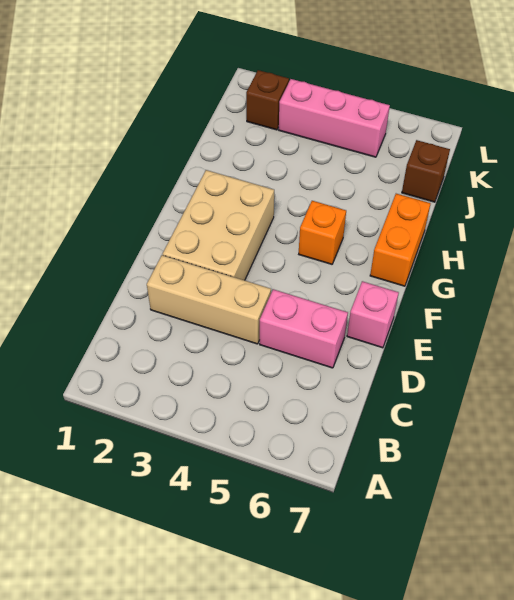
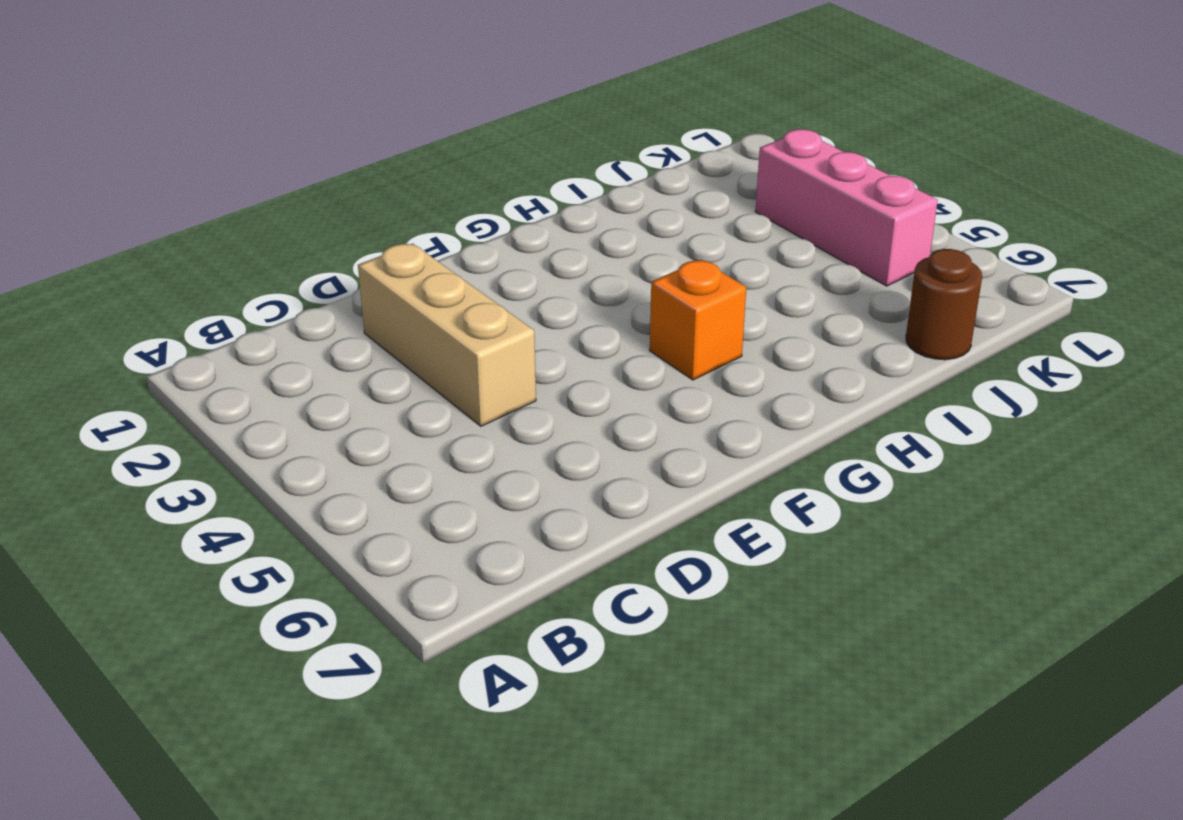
brown 1x1 round brick [906,249,982,360] -> brown 1x1 brick [402,140,450,202]
none -> pink 1x2 brick [260,289,348,368]
none -> tan 2x3 brick [163,170,274,280]

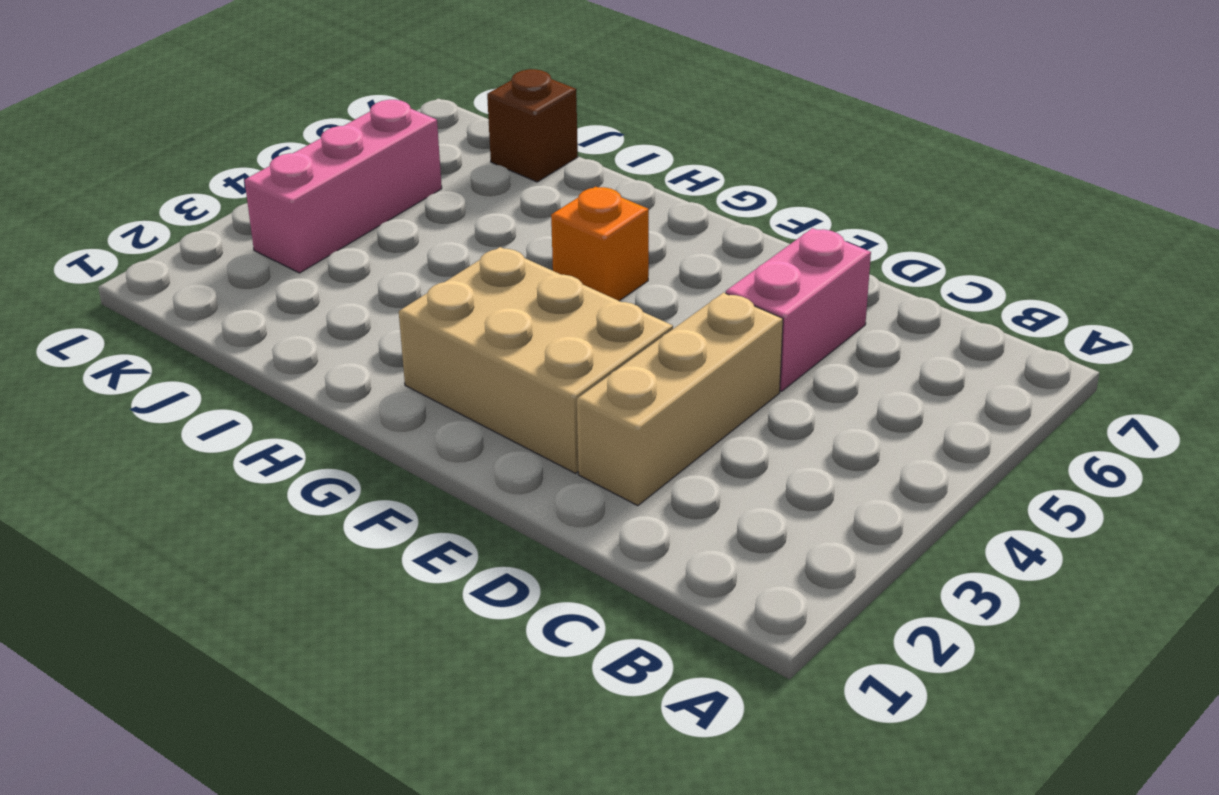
none -> pink 1x1 brick [347,281,399,348]
none -> orange 1x2 brick [370,194,431,286]

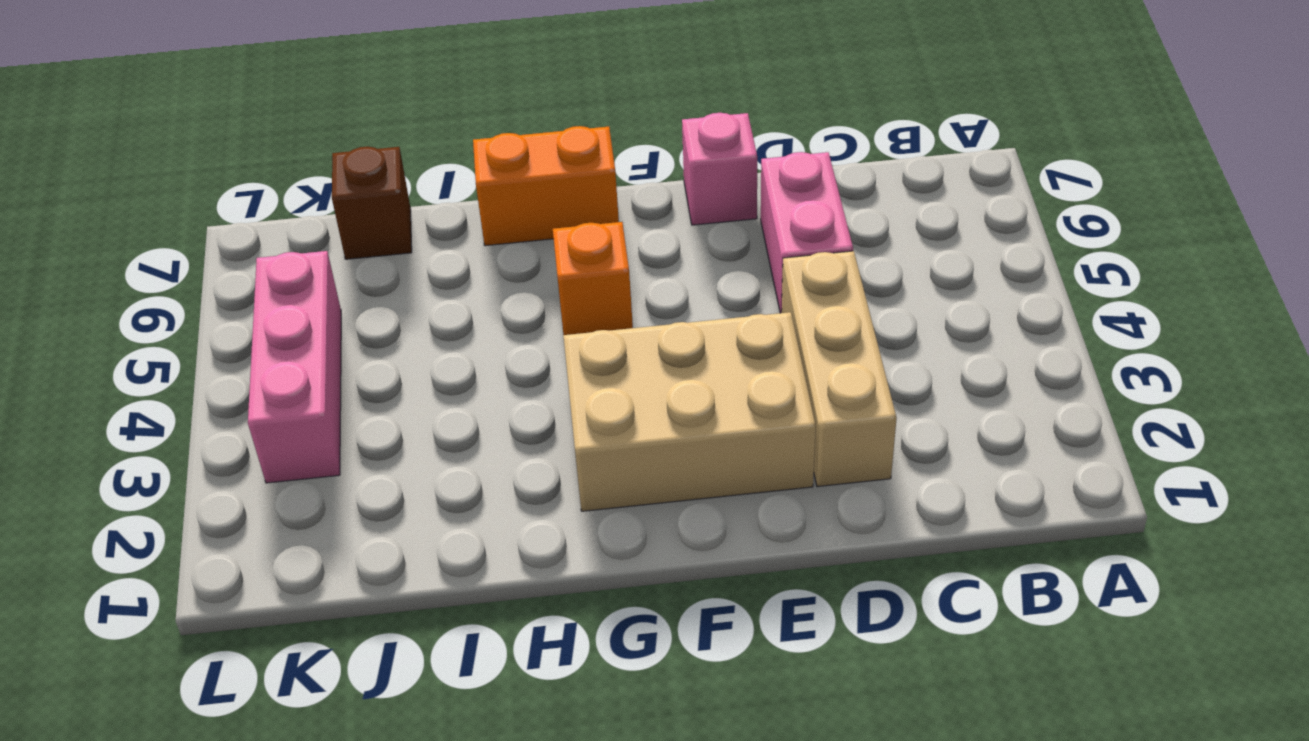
none -> brown 1x1 brick [246,70,289,130]

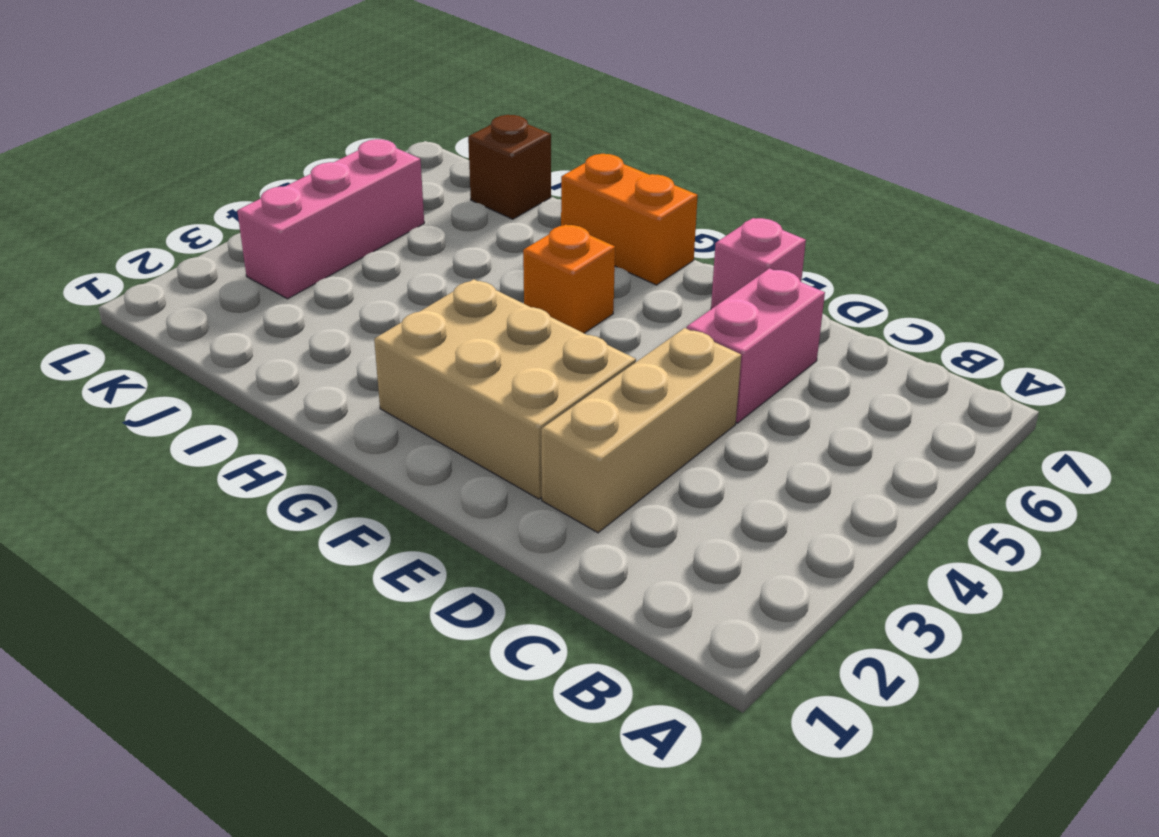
none -> brown 1x1 brick [246,70,289,130]

